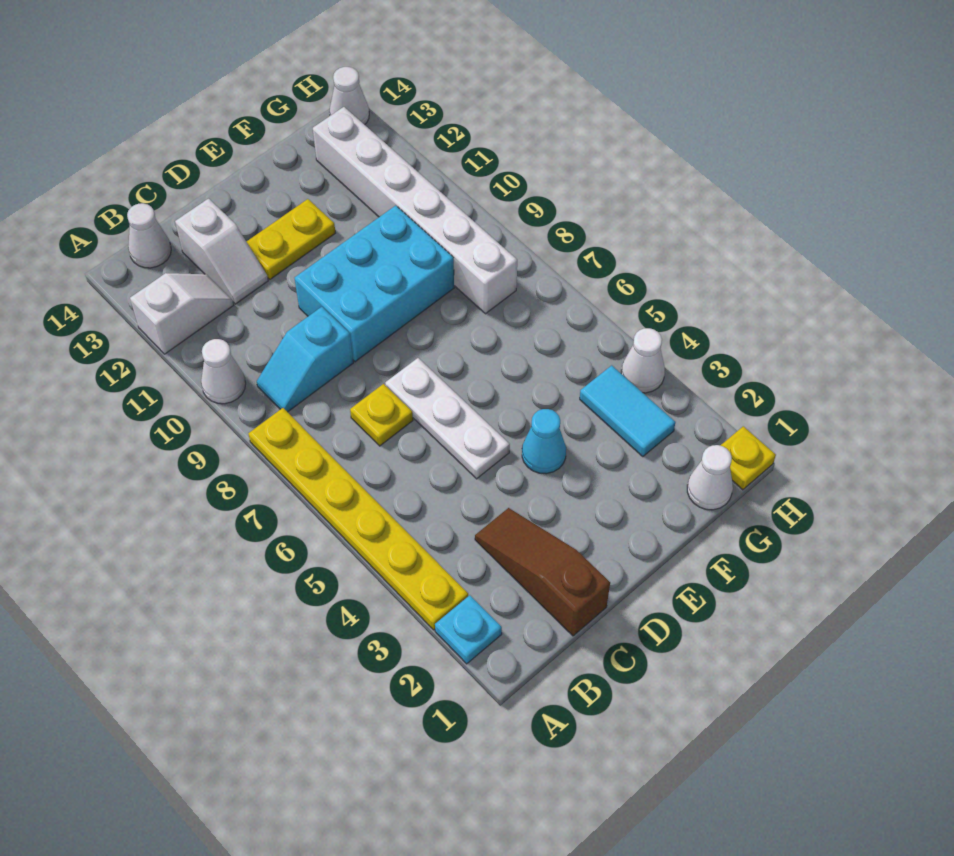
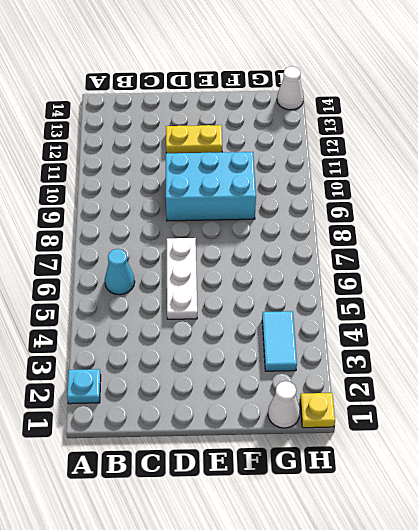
cyan 1x1 cone [105,249,135,295] -> cyan 1x1 cone moved to [522,409,566,474]
none -> yellow 1x6 plate [248,408,468,630]
none -> white 1x1 cone [201,339,246,404]
none -> white 1x2 slope [130,273,234,354]

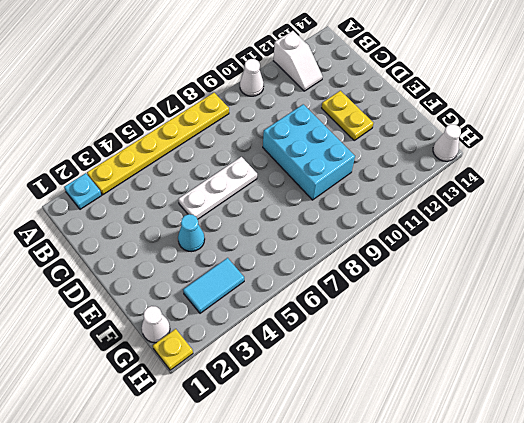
none -> cyan 1x2 slope [257,307,353,412]
none -> white 1x1 cone [127,203,171,268]
none -> brown 1x3 slope [475,508,610,636]

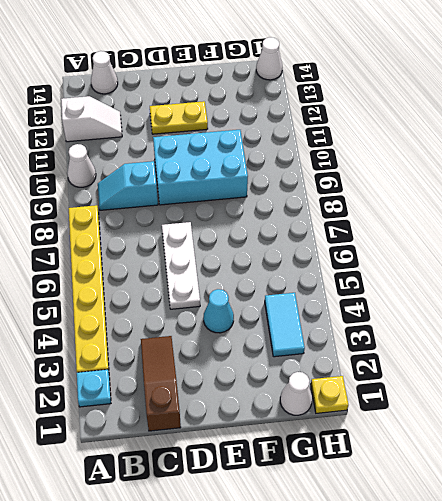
none -> yellow 1x1 plate [350,384,413,446]
none -> white 1x2 slope [175,199,268,304]
none -> white 1x6 brick [313,107,517,314]

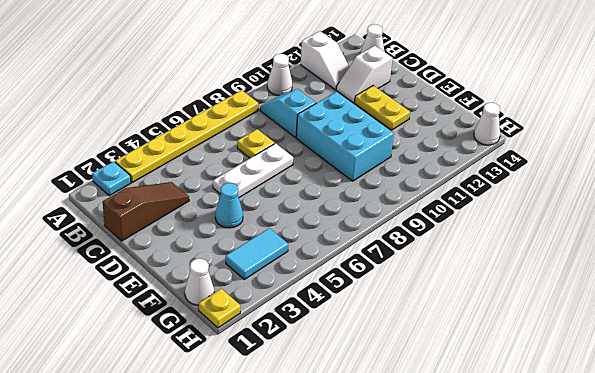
none -> white 1x6 brick [313,107,517,314]
none -> white 1x1 cone [621,328,665,393]

